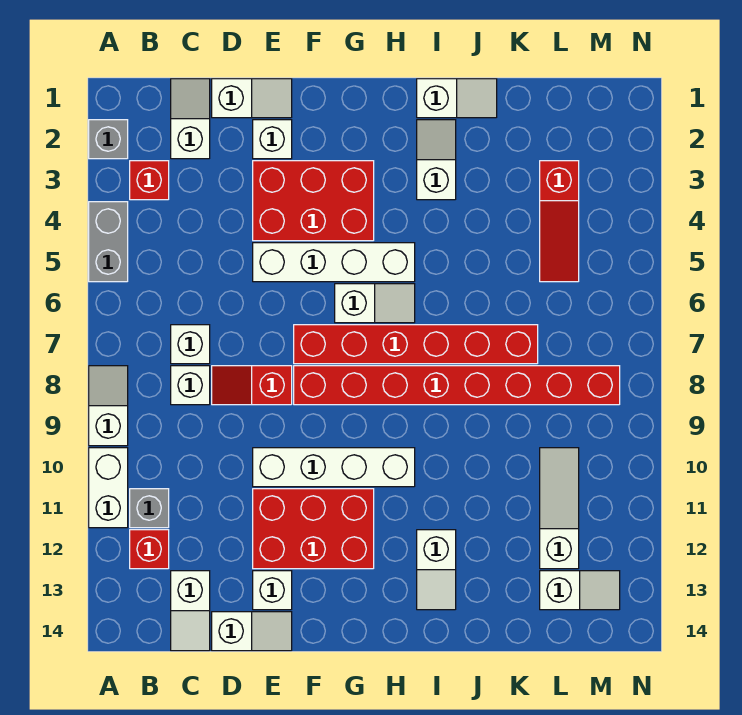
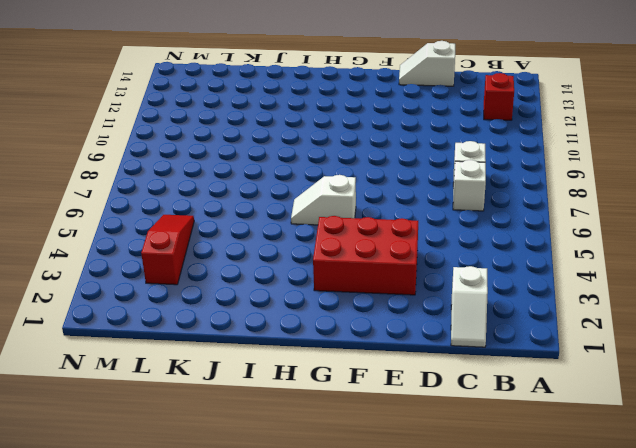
none -> grey 1x1 brick [89,120,128,159]
none -> grey 1x2 brick [89,202,128,282]
none -> white 1x2 slope [89,366,128,446]

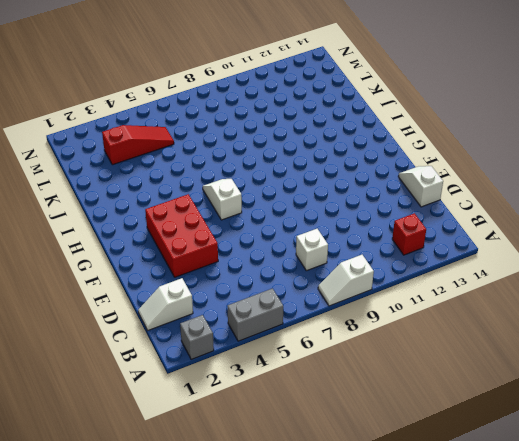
none -> white 1x2 brick [89,448,128,528]
none -> red 1x1 brick [130,161,169,200]
none -> grey 1x1 brick [130,489,169,528]

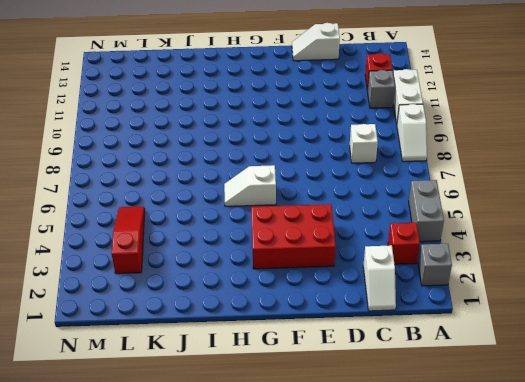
none -> white 1x1 brick [171,325,210,364]
none -> white 1x2 slope [171,571,210,651]
none -> white 1x2 slope [212,79,292,118]

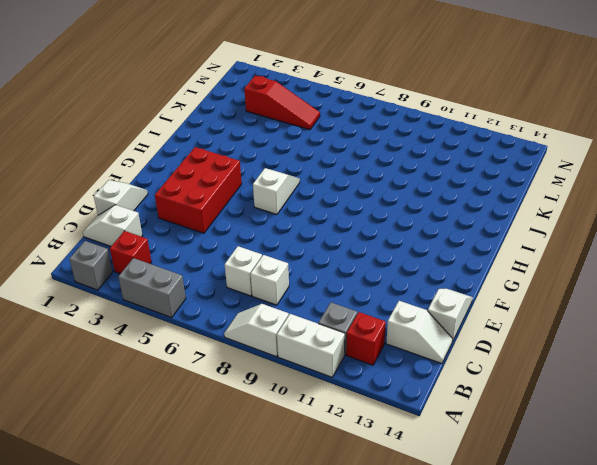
none -> red 1x2 slope [212,366,292,405]
none -> white 1x1 brick [253,120,292,159]
none -> white 1x4 brick [253,243,415,282]

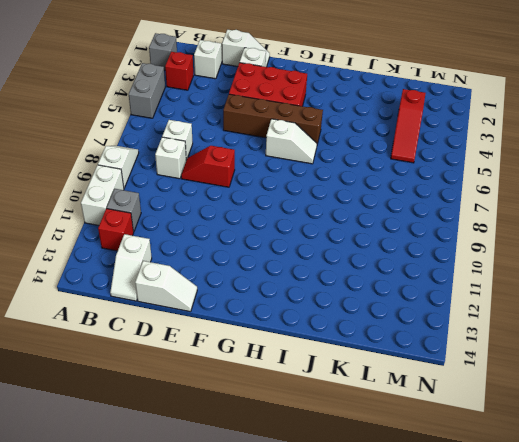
brown 1x4 brick [223,94,323,144] -> white 1x4 brick [253,243,415,282]
none -> white 1x4 brick [253,448,415,487]
none -> red 2x3 brick [253,489,374,569]
none -> white 1x1 brick [253,571,292,610]

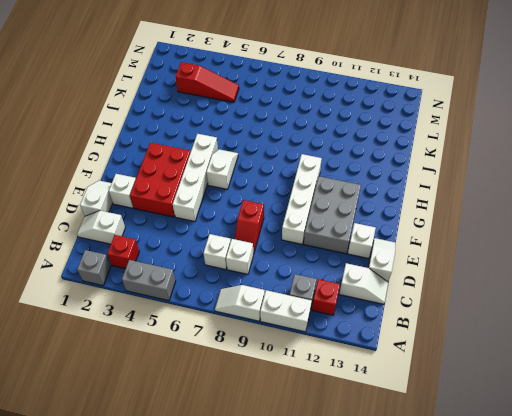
grey 2x3 brick [304,176,361,254] -> red 2x3 brick [253,489,374,569]
none -> red 1x6 brick [294,325,538,364]
none -> red 1x8 brick [294,366,620,405]
none -> white 1x2 slope [417,79,497,118]

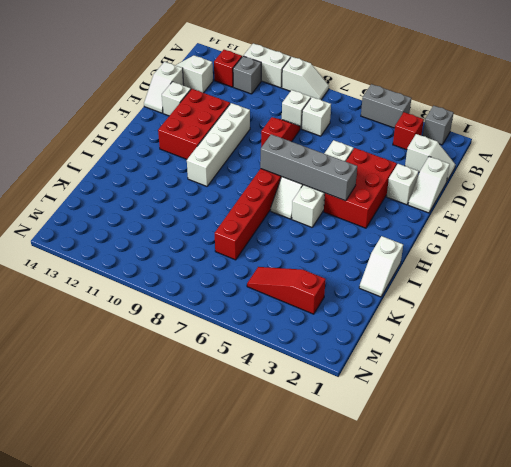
grey 1x4 brick [260,134,357,201] -> none
none -> red 1x8 brick [294,366,620,405]
none -> white 1x2 slope [417,120,456,200]
none -> white 1x2 slope [417,530,456,610]

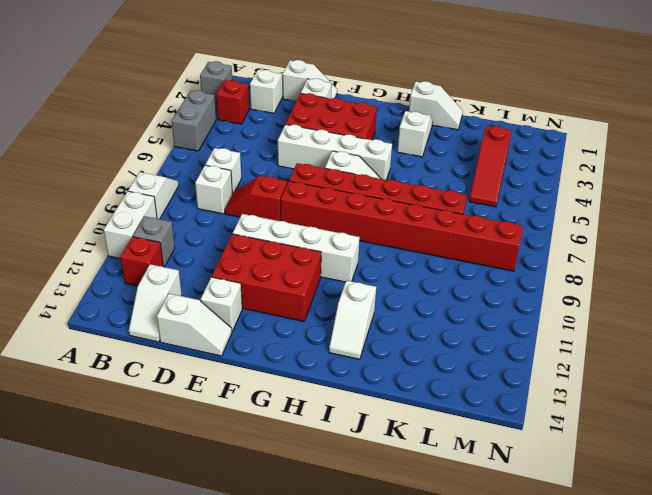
none -> white 1x3 slope [540,448,579,569]
none -> white 1x2 slope [540,571,620,610]

